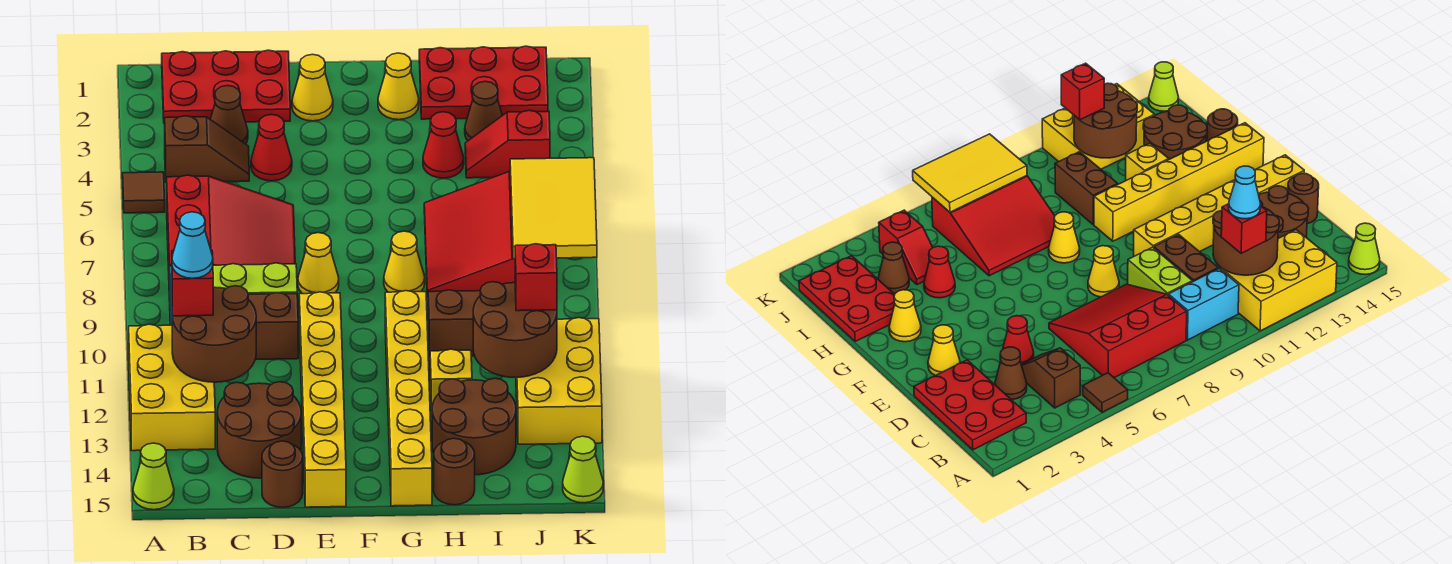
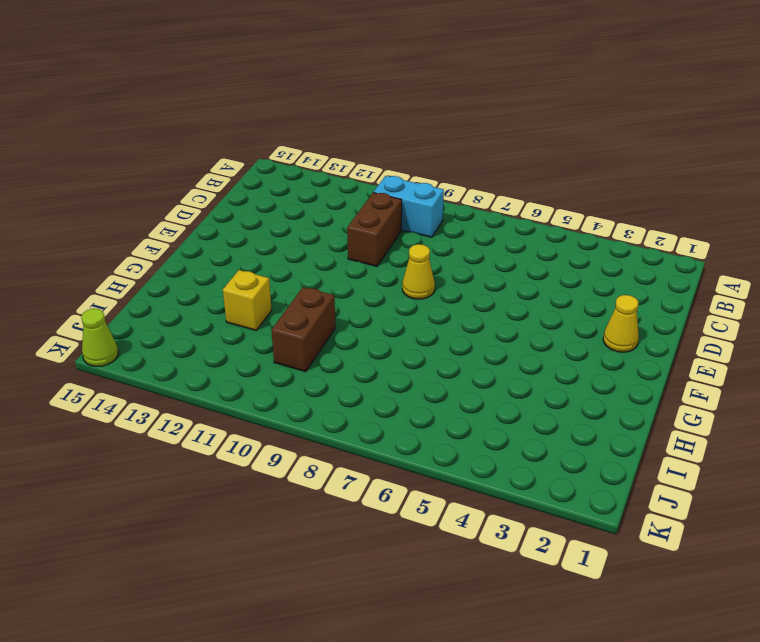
none -> brown 1x1 tile [123,172,165,213]
none -> yellow 2x3 brick [129,324,215,451]
none -> lime 1x1 cone [133,443,174,510]
none -> red 2x3 plate [162,50,290,123]

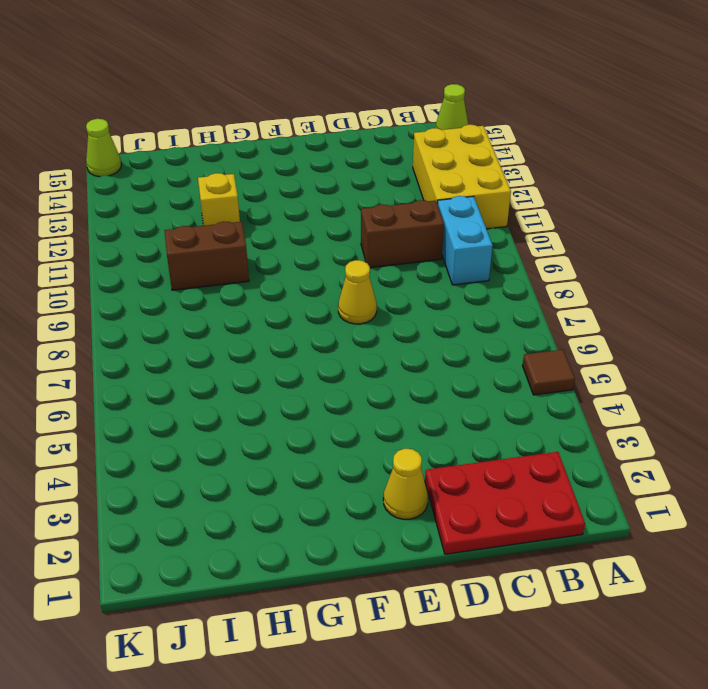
none -> brown 1x2 slope [165,116,249,183]
none -> red 3x3 slope [167,175,295,300]
none -> brown 1x1 cone [210,86,248,144]
none -> lime 1x2 brick [213,263,297,294]

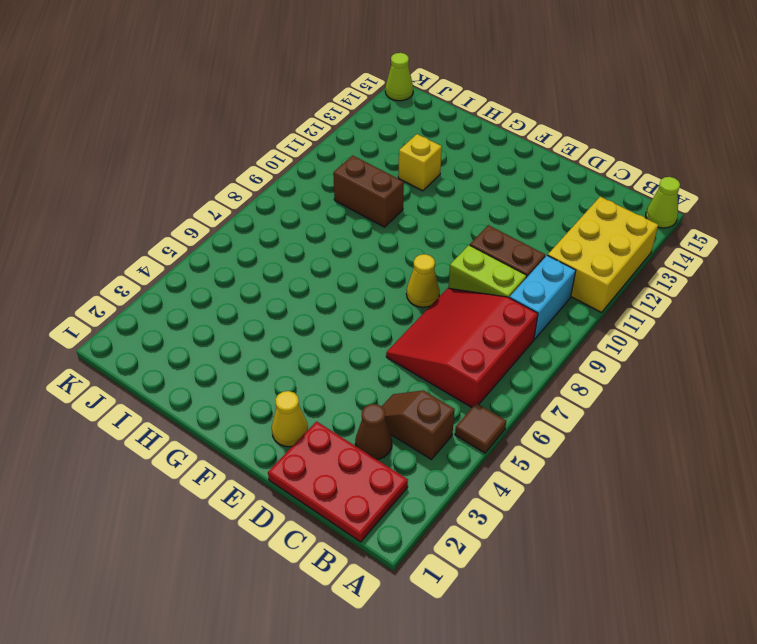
none -> brown 2x2 round brick [217,382,301,478]
none -> red 1x1 cone [251,115,292,181]
none -> brown 1x1 round brick [262,441,303,508]
none -> yellow 1x6 brick [299,292,346,507]

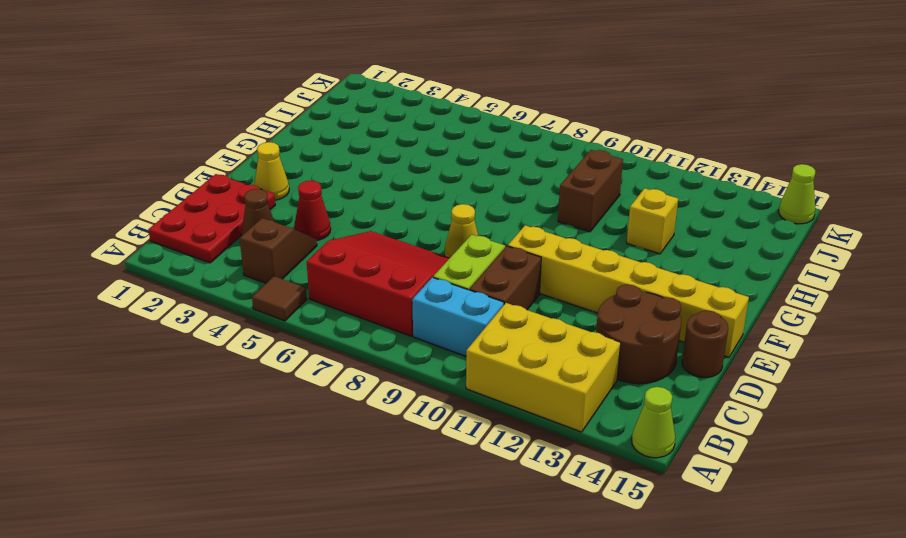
none -> yellow 1x1 cone [378,53,419,120]
none -> yellow 1x1 cone [384,231,425,292]
none -> yellow 1x6 brick [385,291,432,506]
none -> red 2x3 plate [419,46,548,119]

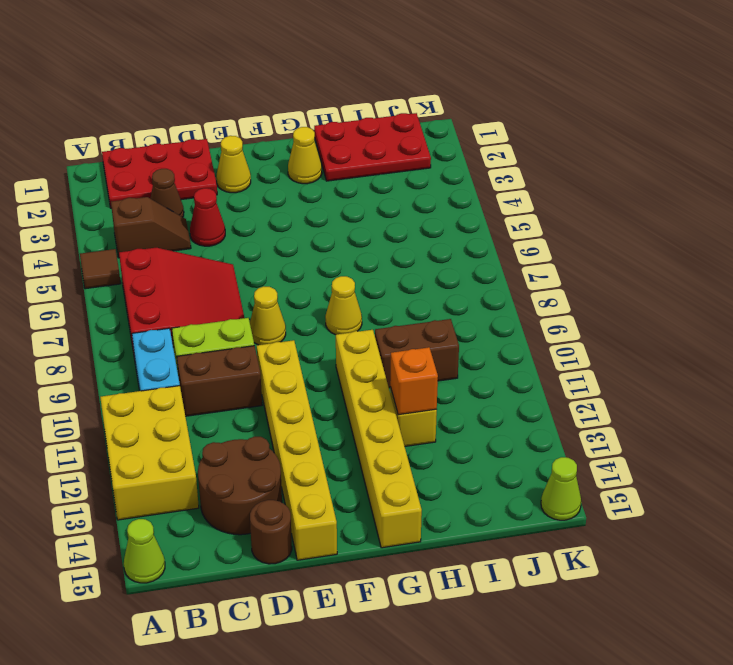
orange 1x1 brick [390,347,438,415] -> none
none -> red 1x1 cone [423,112,464,178]
none -> red 3x3 slope [424,171,515,297]
none -> brown 2x2 round brick [432,378,516,475]
none -> brown 1x1 round brick [434,438,475,505]

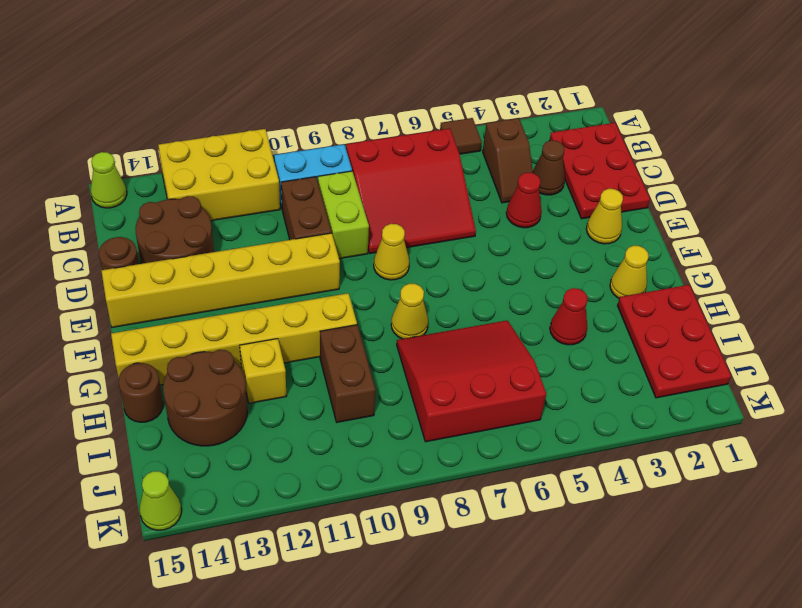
none -> brown 1x1 cone [465,81,502,141]
none -> red 1x2 slope [465,111,550,178]
none -> yellow 2x3 brick [516,318,602,444]
none -> brown 2x2 round brick [172,286,256,382]

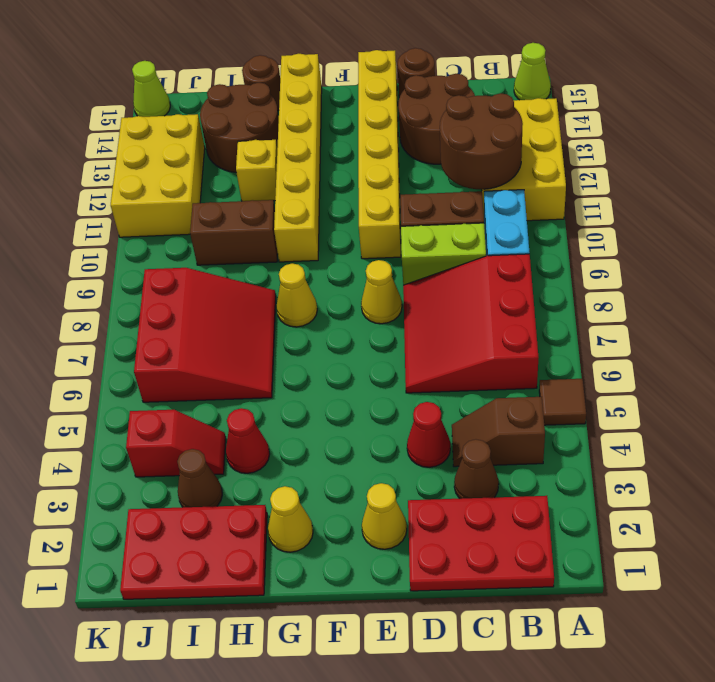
none -> brown 2x2 round brick [473,282,557,378]
none -> yellow 2x3 tile [510,158,597,259]
none -> red 1x1 brick [172,250,213,316]
none -> red 1x1 brick [515,244,557,311]

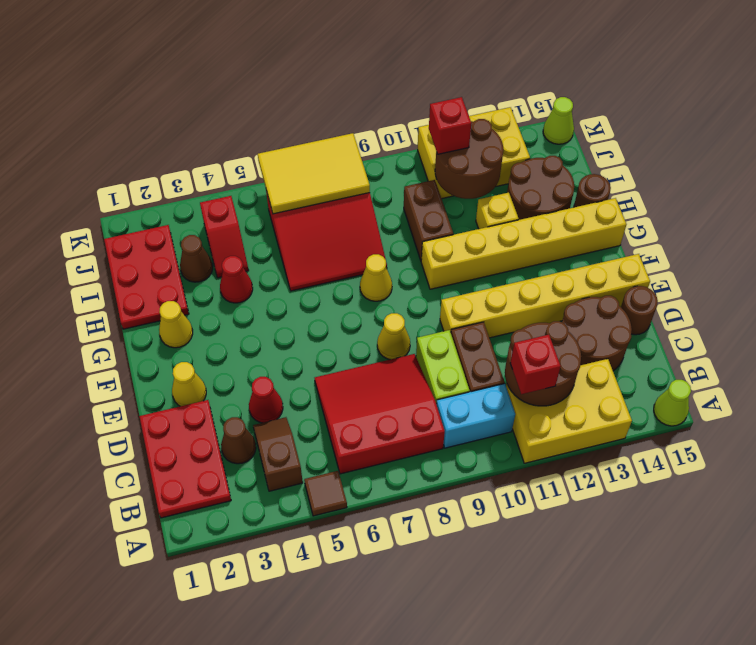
none -> cyan 1x1 cone [172,212,213,278]

